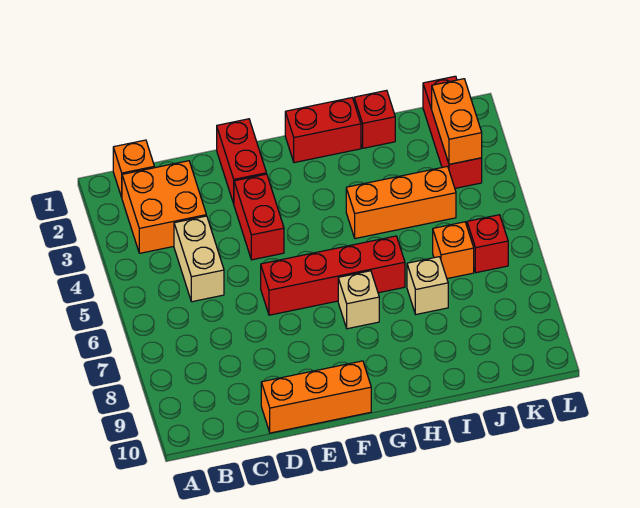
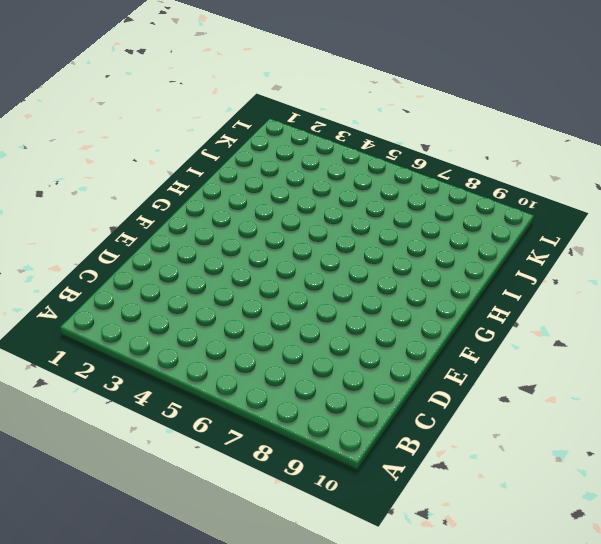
none -> orange 1x1 brick [113,140,154,197]
none -> orange 2x2 brick [122,161,206,253]
none -> tan 1x2 brick [174,216,224,302]

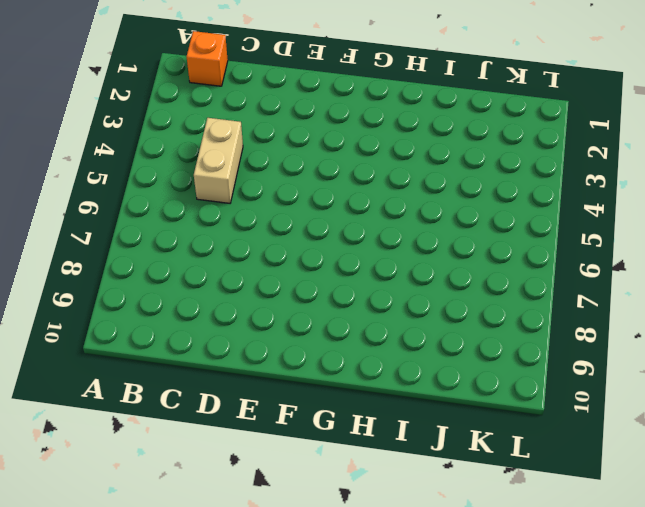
none -> orange 2x2 brick [122,161,206,253]
none -> orange 1x3 brick [261,361,371,433]
none -> red 1x2 brick [217,119,266,204]

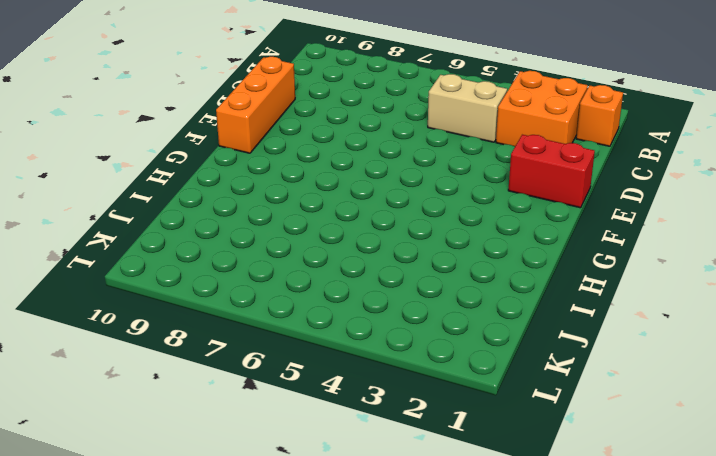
none -> red 1x2 brick [234,174,284,260]
none -> red 1x4 brick [261,236,405,315]
none -> red 1x2 brick [285,98,361,163]

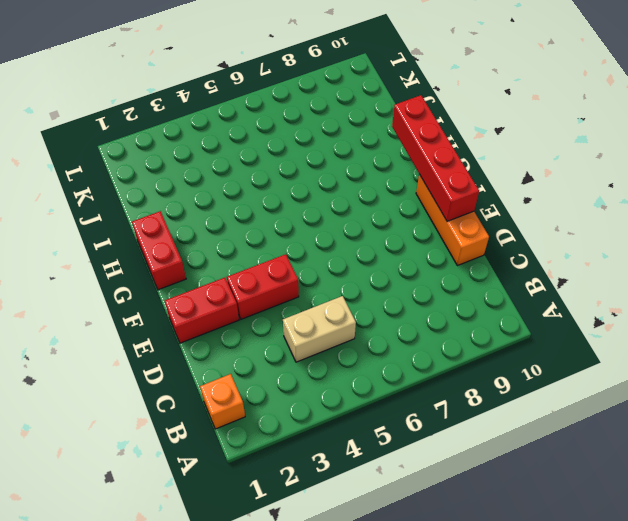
red 1x4 brick [392,95,479,221] -> red 1x4 brick moved to [261,236,405,315]
none -> orange 2x2 brick [122,161,206,253]
none -> tan 1x1 brick [338,271,379,329]
none -> orange 1x3 brick [346,166,456,239]

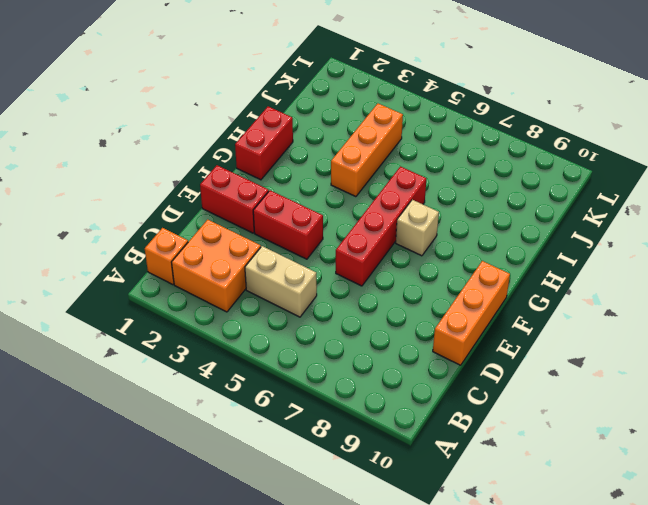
none -> red 1x1 brick [354,90,395,148]
none -> tan 1x1 brick [407,257,448,314]
none -> orange 1x1 brick [433,222,474,279]

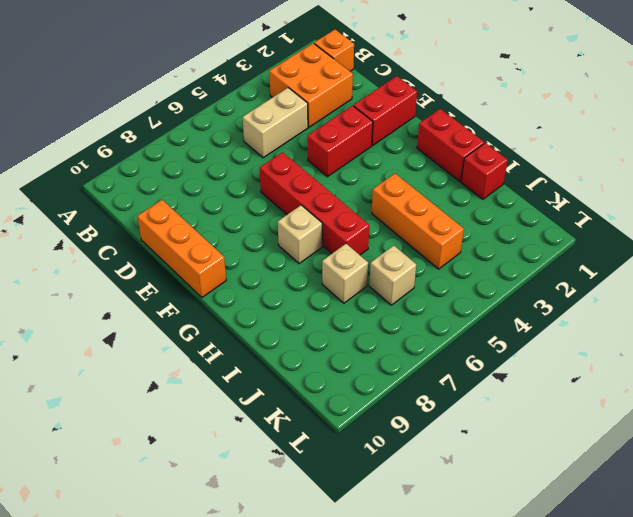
tan 1x1 brick [369,246,416,305] -> orange 1x1 brick [433,222,474,279]
none -> red 1x3 brick [423,76,482,188]
none -> red 1x1 brick [467,215,508,273]
none -> orange 1x2 brick [432,79,482,164]

